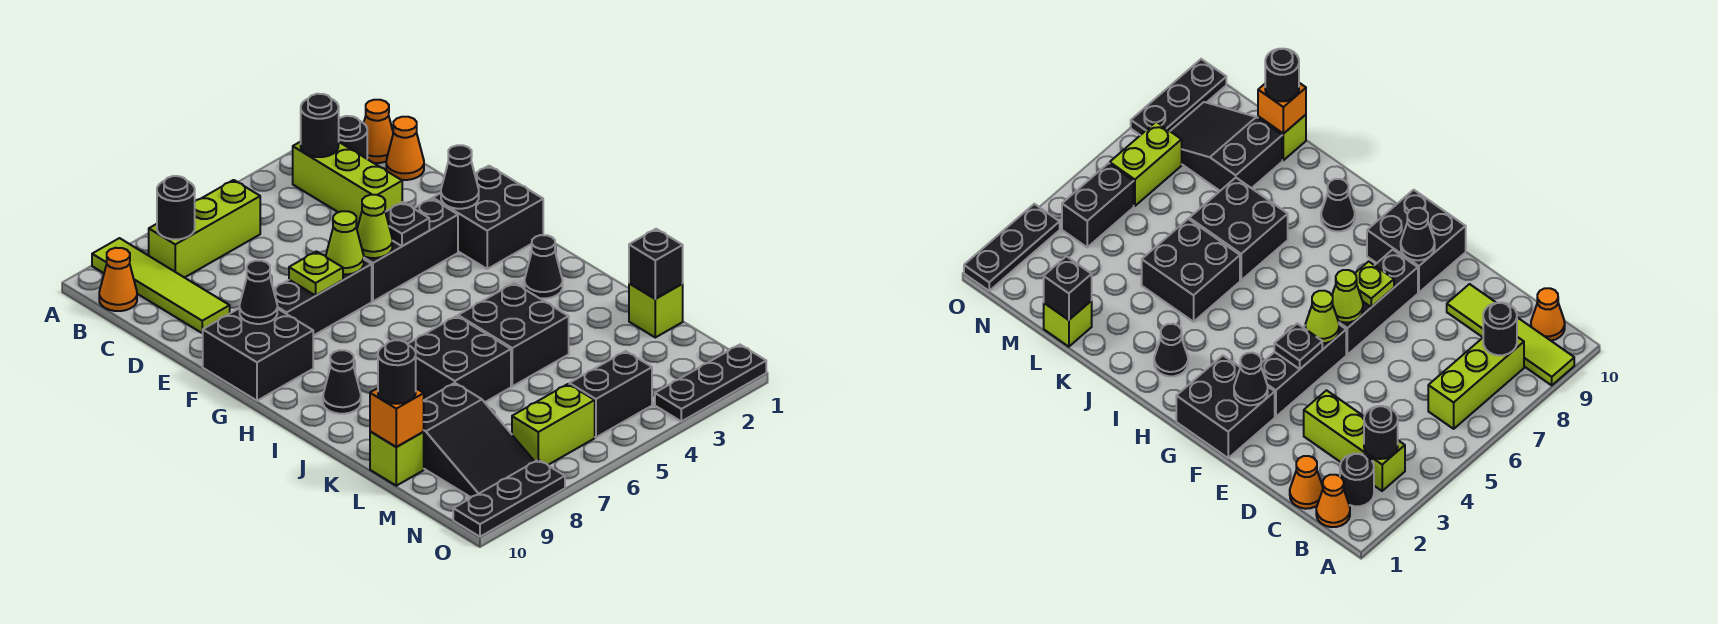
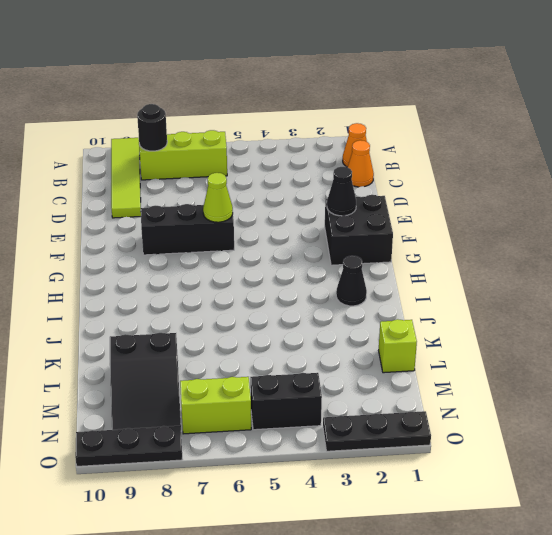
none -> black 1x1 round brick [339,116,367,159]
none -> lime 1x3 brick [293,142,402,224]
none -> orange 1x1 cone [99,248,137,311]
none -> black 1x3 brick [364,199,458,301]

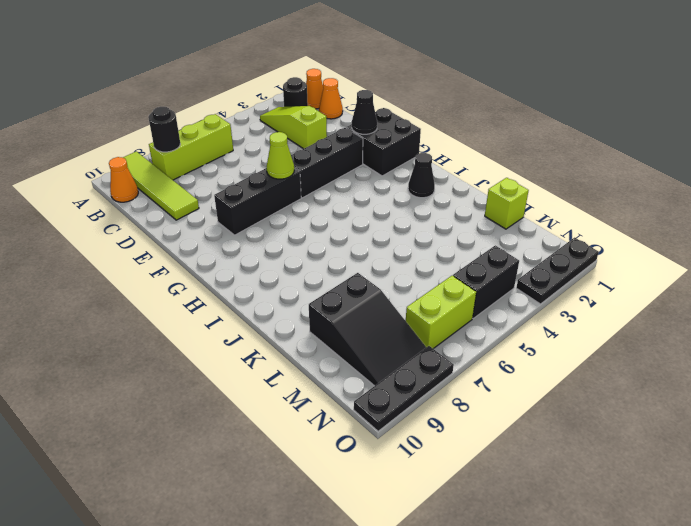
lime 1x3 slope [260,106,327,149] -> lime 1x3 brick [293,142,402,224]
none -> black 2x2 brick [203,308,313,401]
none -> black 1x1 cone [323,350,361,414]
none -> black 2x2 brick [458,283,569,386]
none -> black 2x2 brick [408,316,511,402]

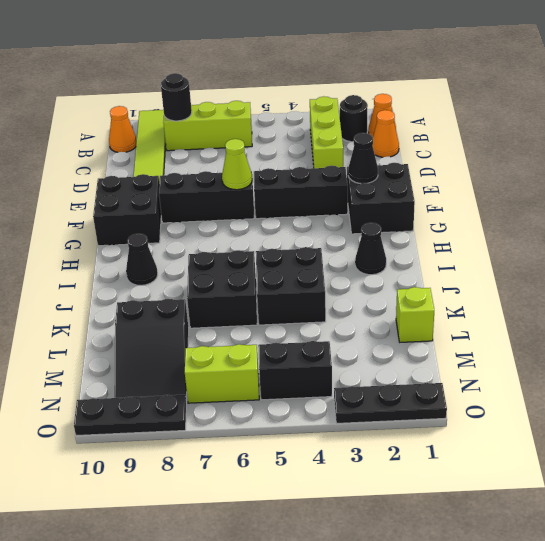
none -> lime 1x1 brick [370,431,424,486]
none -> black 1x1 round brick [301,94,339,157]
none -> black 1x1 plate [386,202,429,246]
none -> lime 1x1 cone [357,195,392,258]

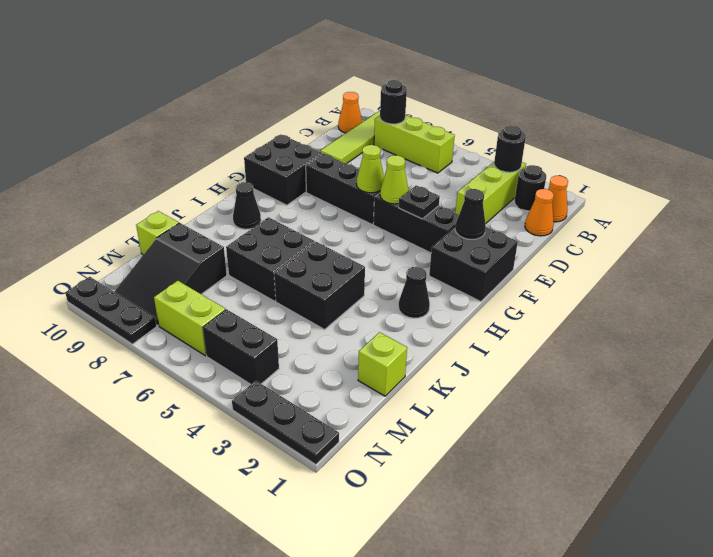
none -> lime 1x1 plate [289,251,343,296]
none -> black 1x1 cone [240,261,277,324]
none -> black 1x1 brick [629,229,683,299]
none -> orange 1x1 brick [370,388,424,447]

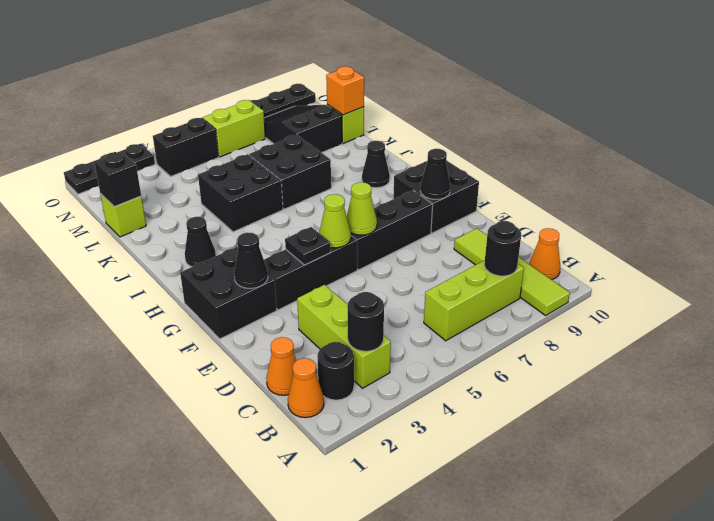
none -> lime 1x1 plate [289,251,343,296]
none -> black 1x1 round brick [378,340,416,404]

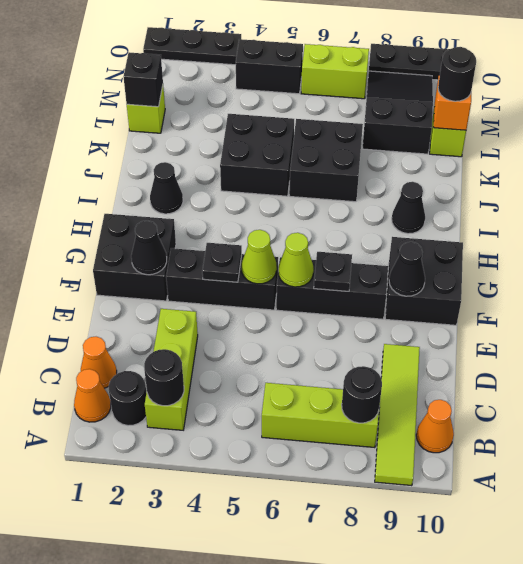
black 1x1 plate [314,252,352,291] -> lime 1x1 plate [289,251,343,296]

